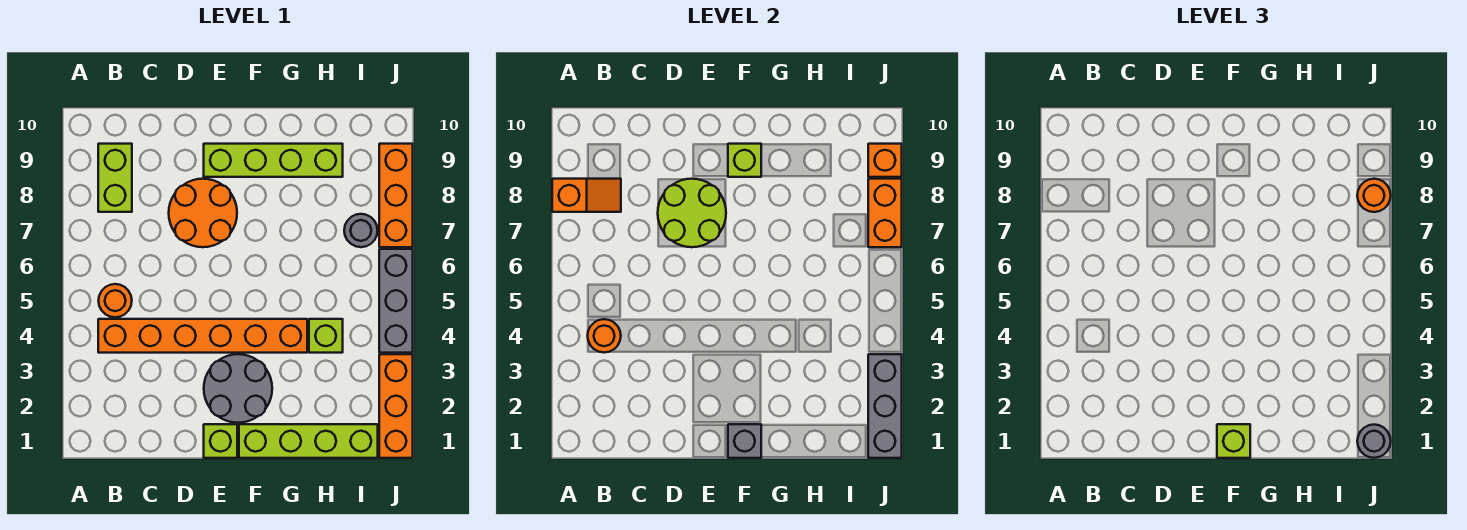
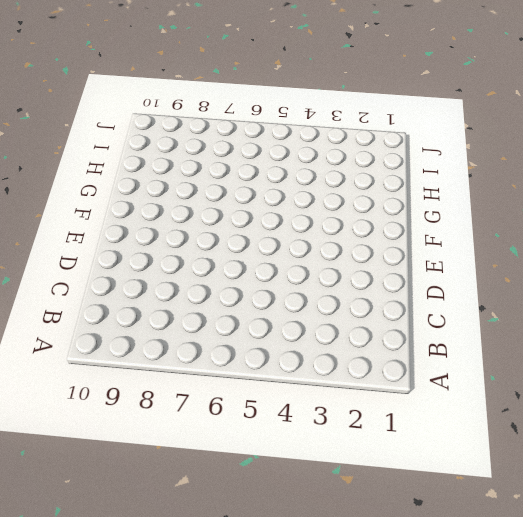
none -> orange 1x6 brick [98,319,307,353]
none -> orange 1x1 round brick [98,284,132,317]
none -> lime 1x2 brick [98,144,132,212]

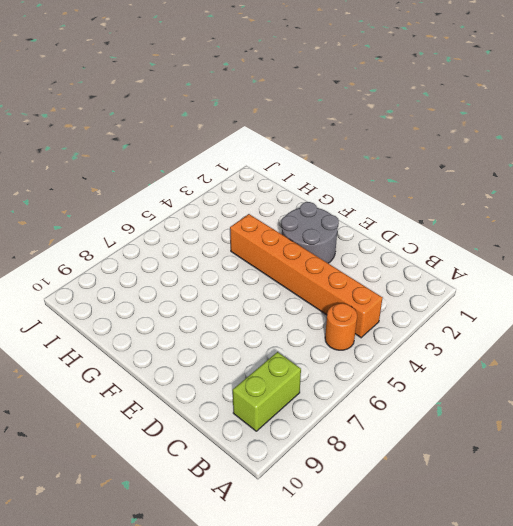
none -> orange 2x2 round brick [169,179,237,247]
none -> lime 1x1 brick [204,424,237,458]
none -> lime 1x4 brick [204,144,343,177]

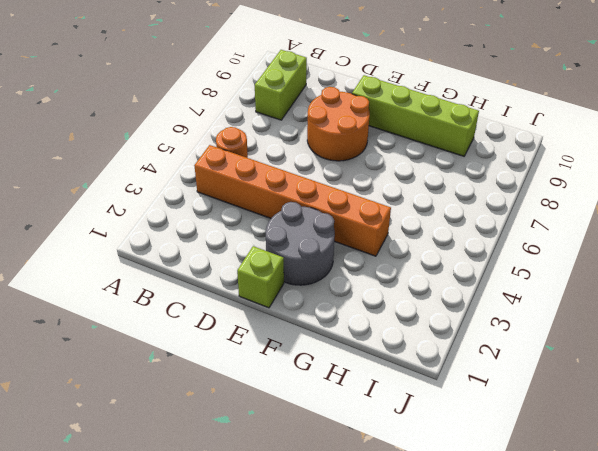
none -> lime 1x4 brick [239,424,378,458]
none -> lime 1x1 brick [309,319,343,353]
none -> grey 1x1 round brick [344,214,378,247]

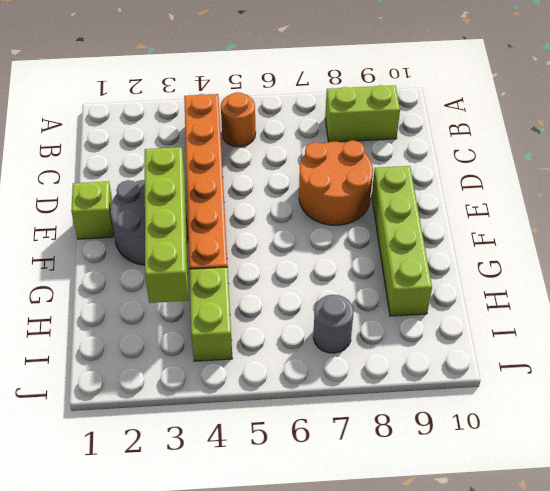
lime 1x4 brick [145,147,188,303] -> lime 1x4 brick moved to [239,424,378,458]
lime 1x2 brick [189,267,232,361] -> lime 1x1 brick [309,319,343,353]
none -> orange 1x3 brick [379,354,413,458]
none -> grey 1x3 brick [379,249,413,353]
none -> orange 1x3 brick [379,144,413,247]

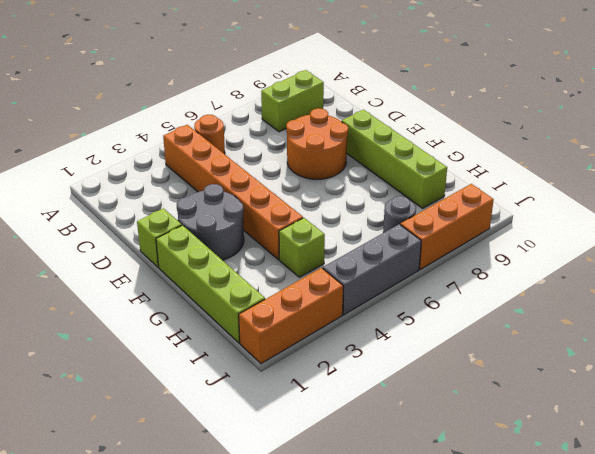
none -> orange 1x2 slope [552,179,621,212]
none -> orange 1x1 round brick [588,319,621,353]
none -> lime 2x2 round brick [658,179,726,247]

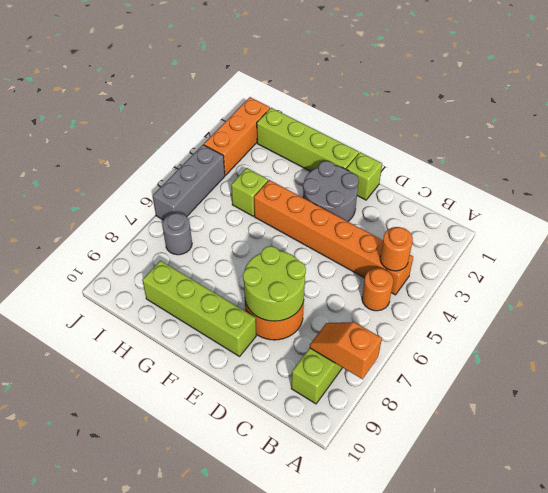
none -> orange 1x3 brick [379,144,413,247]
none -> grey 1x1 brick [728,424,761,458]
none -> lime 1x1 brick [728,144,761,177]

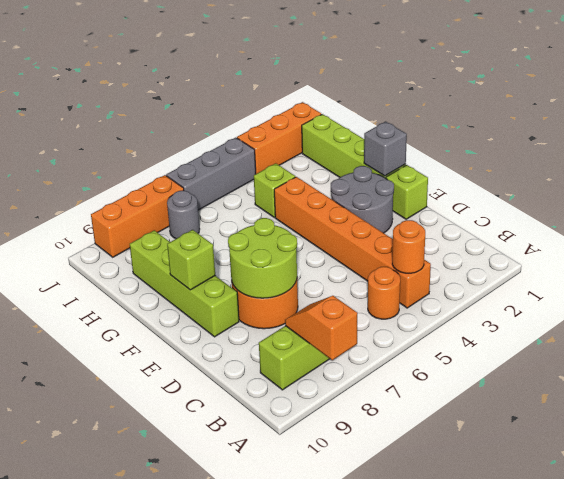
none -> grey 1x3 brick [868,354,902,458]
none -> orange 1x2 brick [868,179,902,247]
none -> orange 1x1 brick [868,144,902,177]

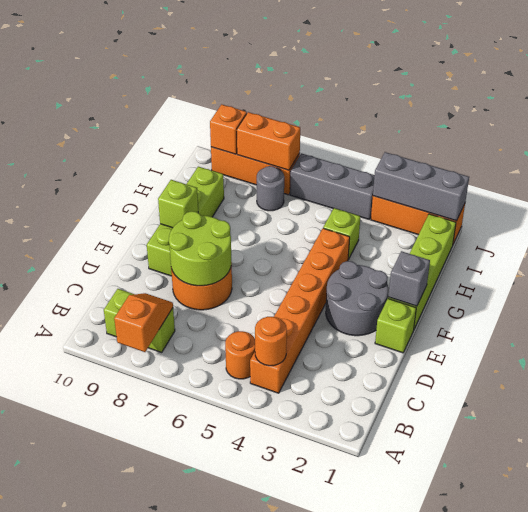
none -> lime 1x1 brick [1217,424,1250,458]
none -> grey 1x1 round brick [1357,425,1391,458]
none -> orange 1x1 round brick [1357,179,1391,212]

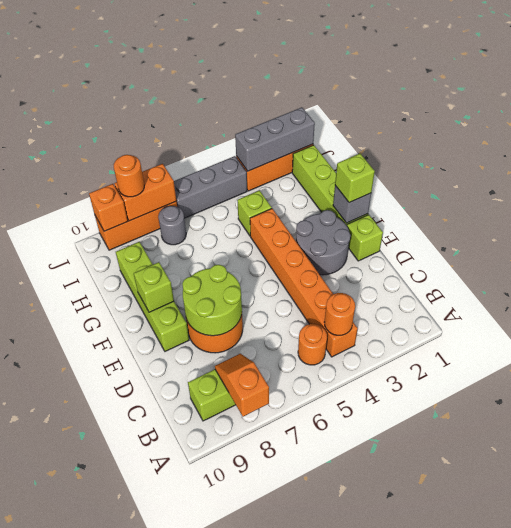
none -> grey 1x1 round brick [1357,425,1391,458]

